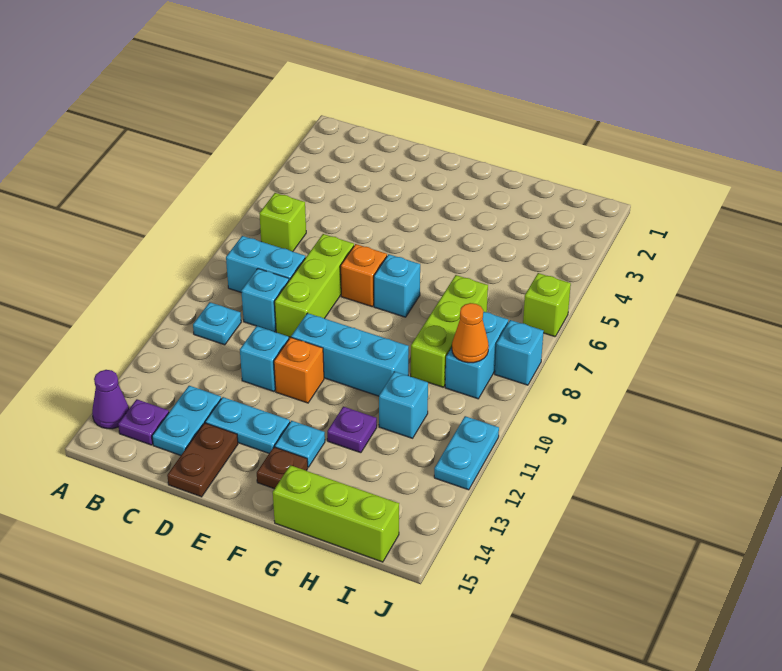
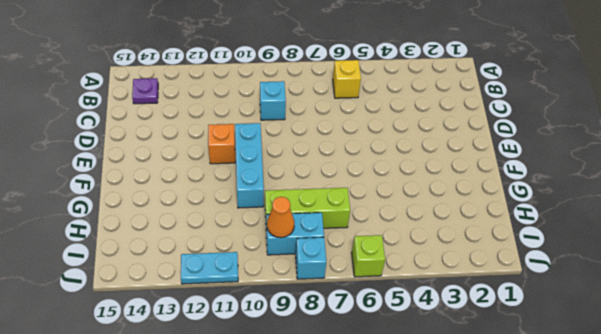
yellow 1x1 brick [333,60,361,98] -> lime 1x1 brick [259,193,306,252]
none -> purple 1x1 cone [92,370,129,429]
none -> cyan 1x2 brick [226,236,305,292]
none -> cyan 1x1 plate [193,302,241,345]

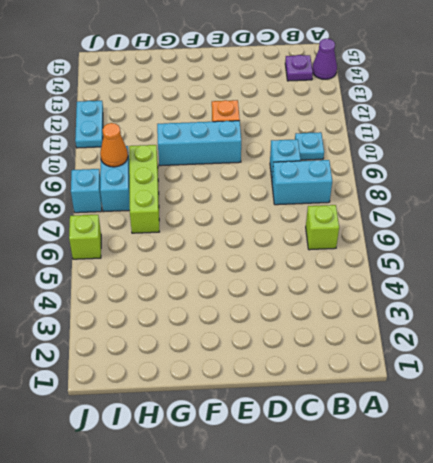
none -> cyan 1x2 plate [152,386,221,455]
none -> lime 1x3 brick [275,234,354,337]
none -> cyan 1x1 brick [240,326,289,391]

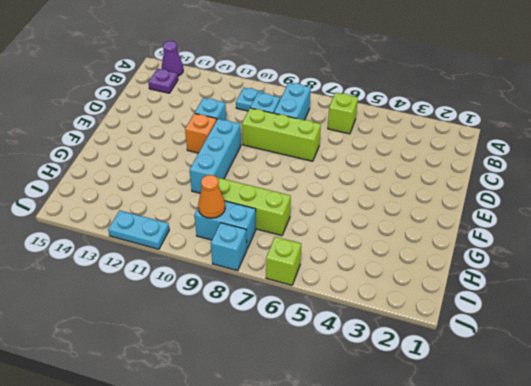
none -> cyan 1x2 plate [152,386,221,455]
none -> cyan 1x2 plate [205,397,290,453]
none -> brown 1x2 plate [167,423,238,497]

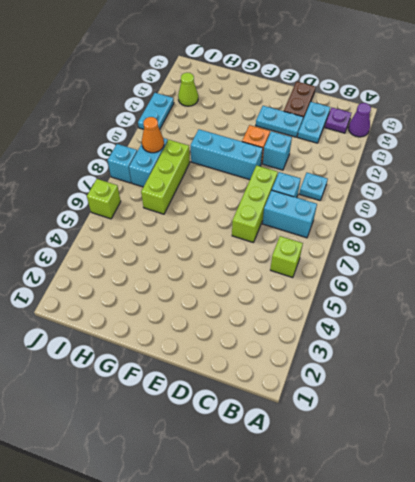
lime 1x1 cone [178,73,198,106] -> none
none -> orange 1x1 brick [341,244,387,307]
none -> cyan 1x1 brick [374,254,420,317]
none -> cyan 1x1 plate [275,421,325,467]

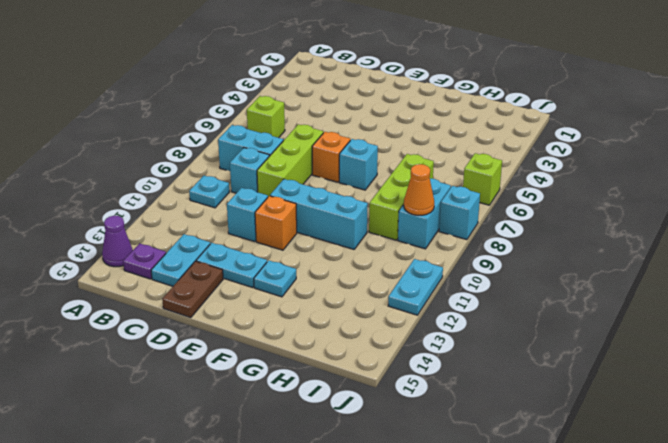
none -> brown 1x1 plate [257,447,308,489]
none -> purple 1x1 plate [327,407,377,453]
none -> lime 1x3 brick [273,465,399,562]

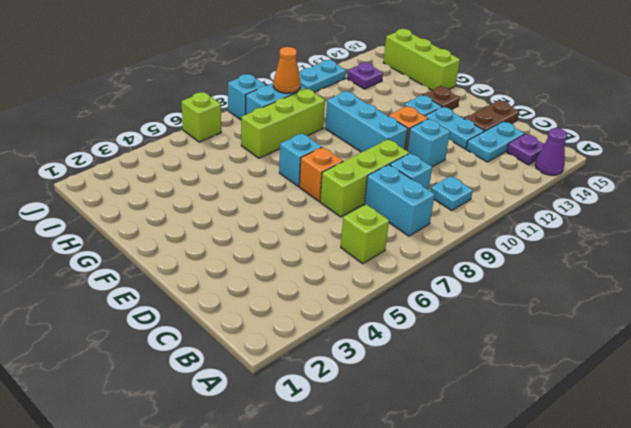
purple 1x1 plate [347,62,383,89] -> purple 1x1 plate moved to [327,407,377,453]
none -> cyan 1x1 brick [379,371,428,438]

